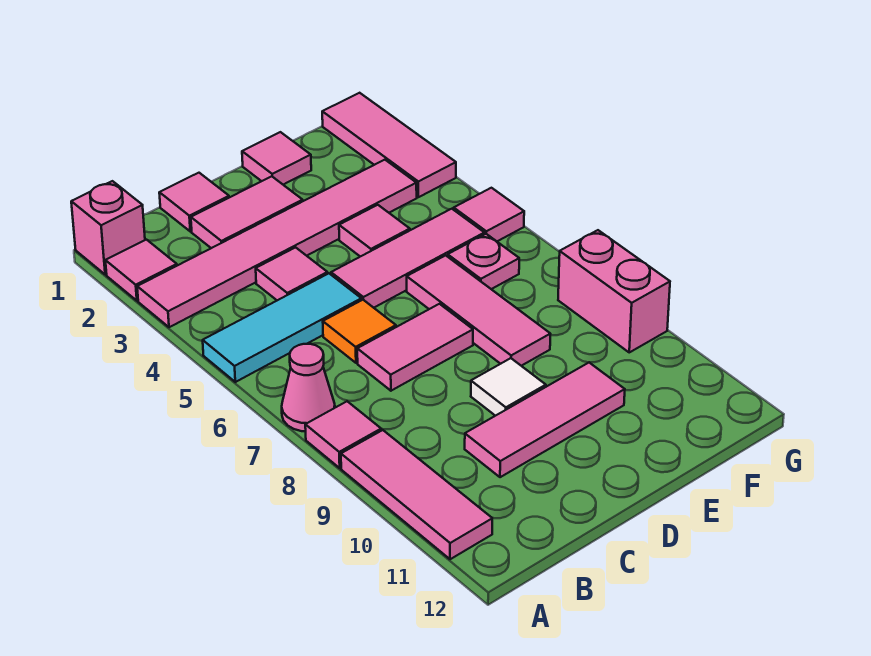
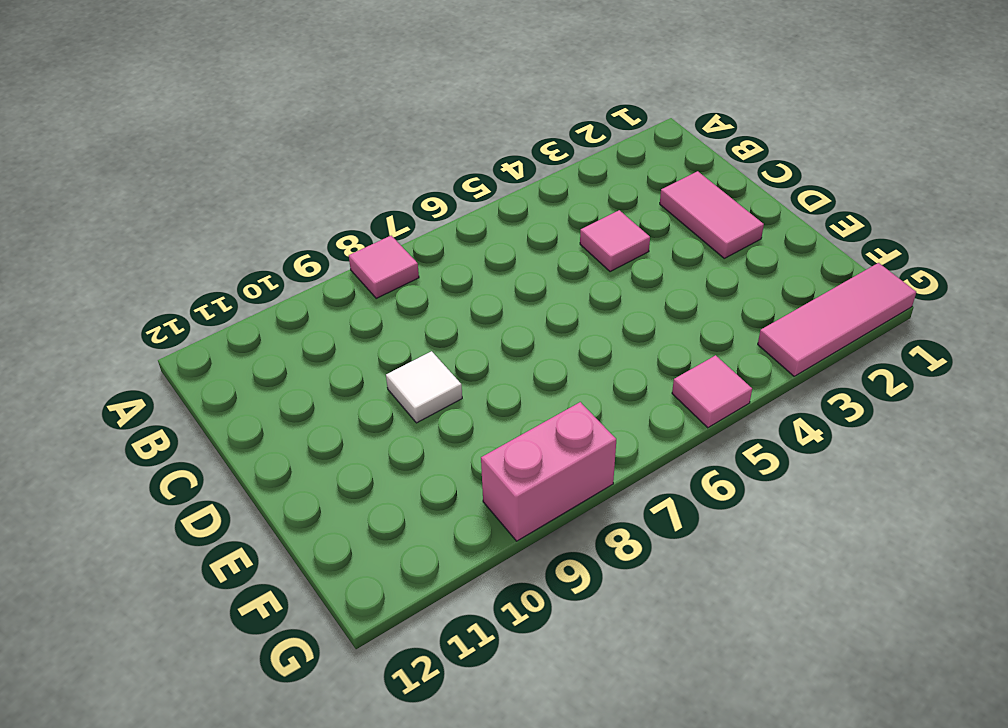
none -> pink 1x1 brick [71,181,145,275]
none -> pink 1x1 tile [105,240,177,301]
none -> pink 1x6 tile [137,160,417,327]

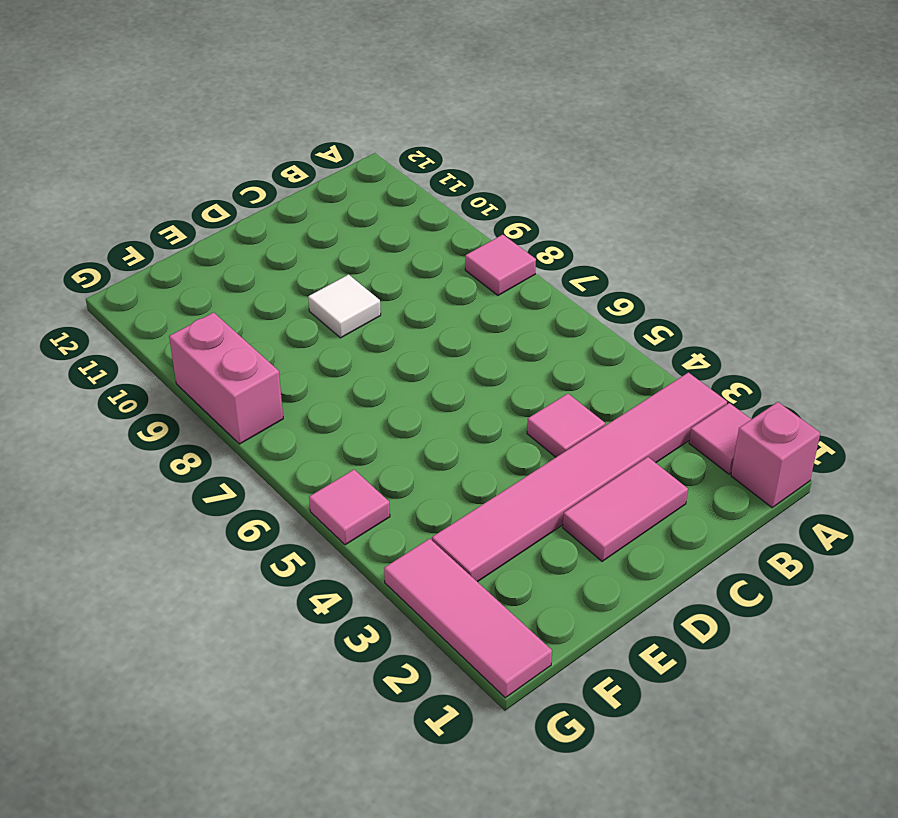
none -> cyan 1x3 tile [203,273,361,382]
none -> pink 1x1 cone [282,344,335,431]
none -> pink 1x3 tile [341,430,492,559]

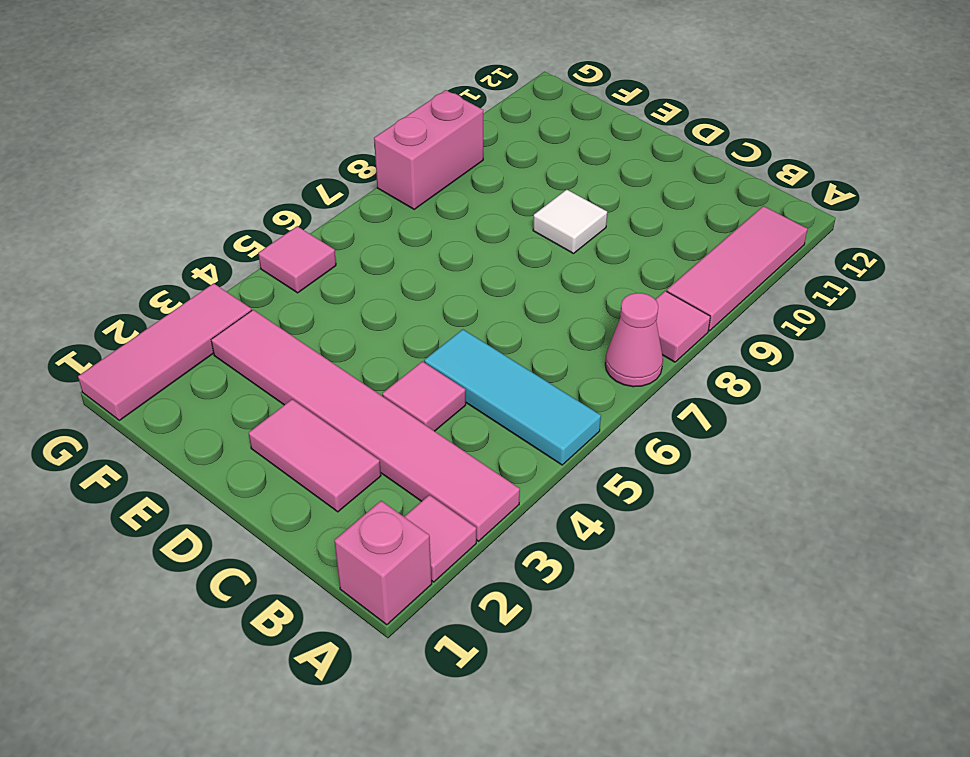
none -> pink 1x1 tile [159,173,229,231]
none -> orange 1x1 tile [323,300,396,363]
none -> pink 1x2 tile [357,304,473,391]

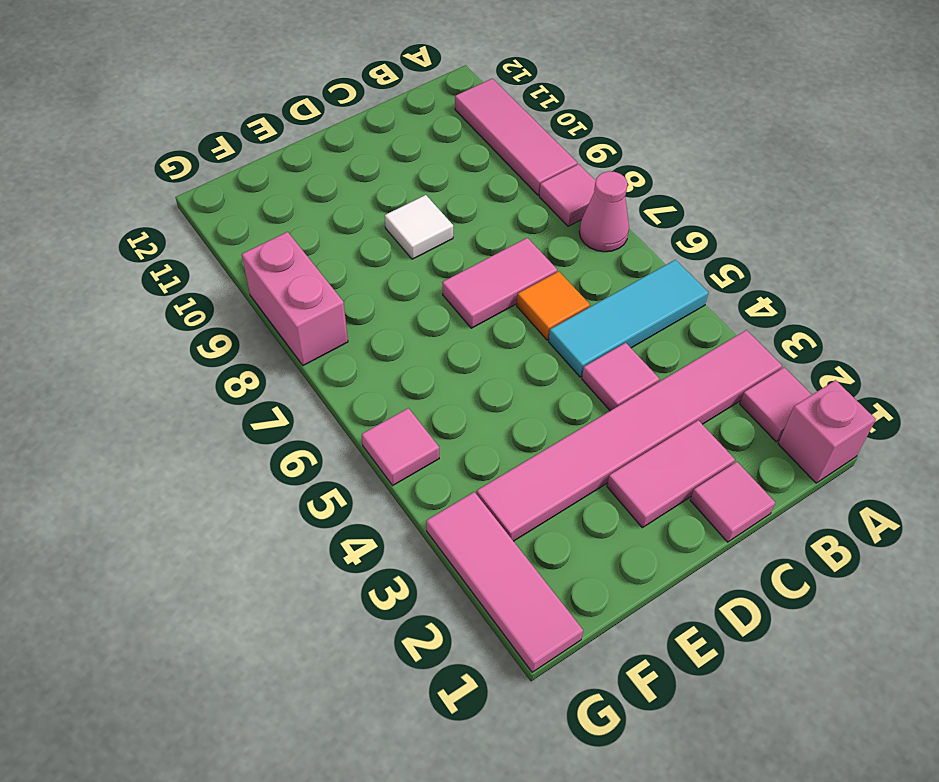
none -> pink 1x3 tile [465,363,625,477]
none -> pink 1x3 tile [331,209,484,308]
none -> pink 1x1 tile [242,132,311,185]

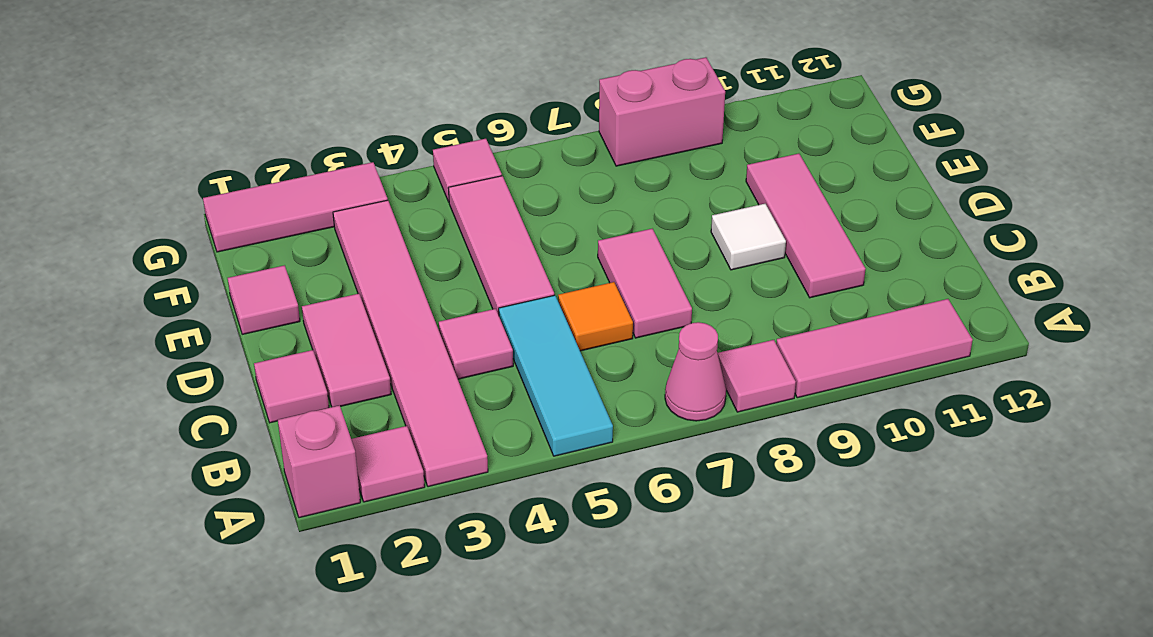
none -> pink 1x1 tile [339,205,410,257]
none -> pink 1x3 tile [407,255,550,366]
none -> pink 1x1 plate [448,234,519,289]

